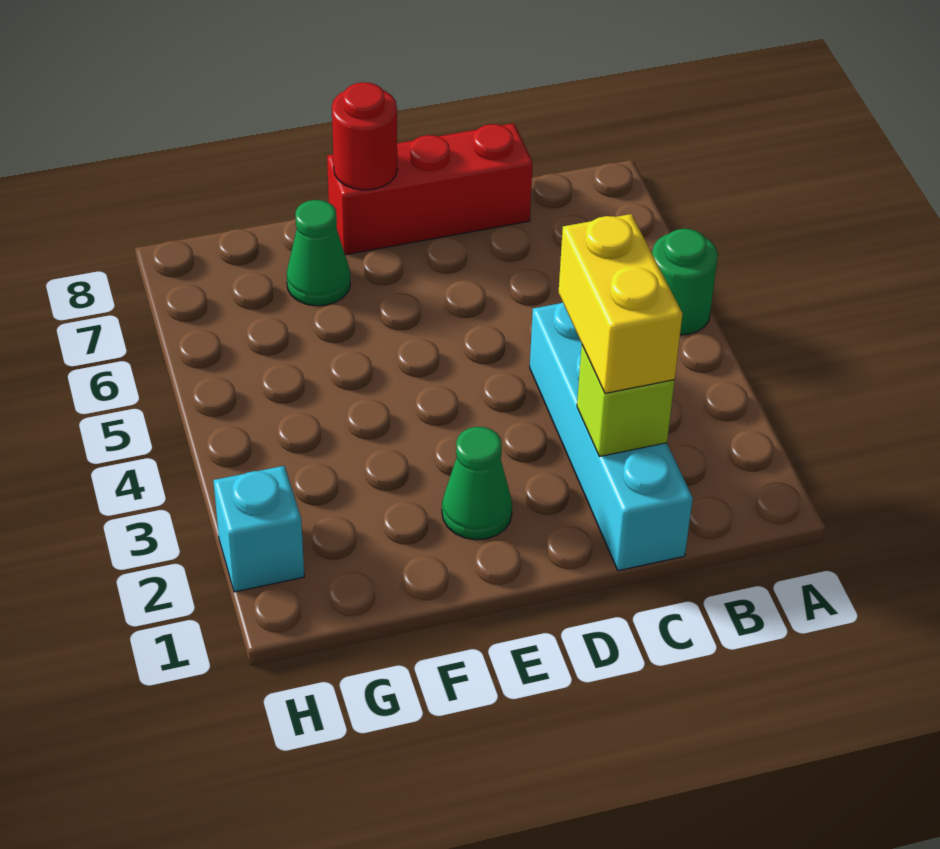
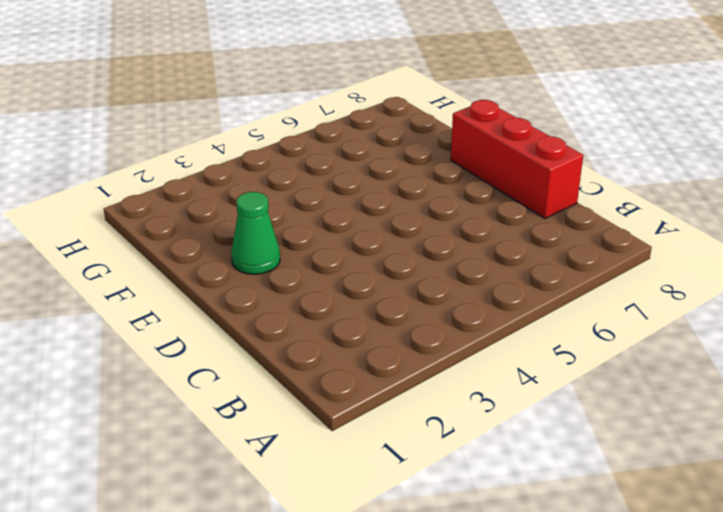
none -> green 1x1 round brick [652,229,718,335]
none -> cyan 1x4 brick [530,302,693,571]

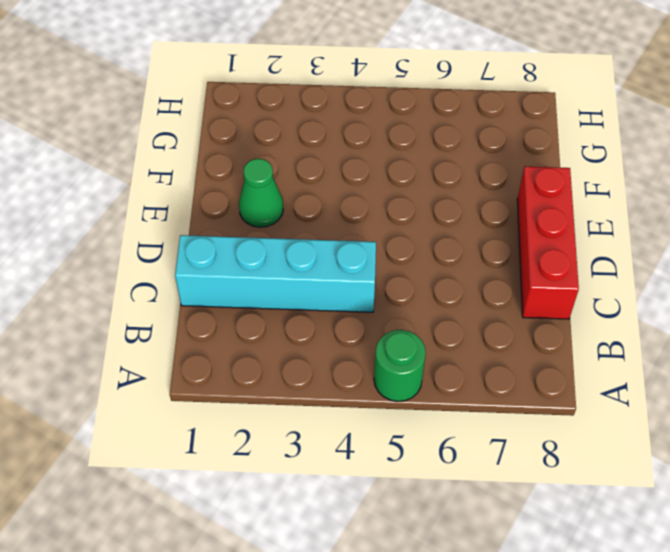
none -> green 1x1 cone [287,200,350,306]
none -> cyan 1x1 brick [213,466,304,592]

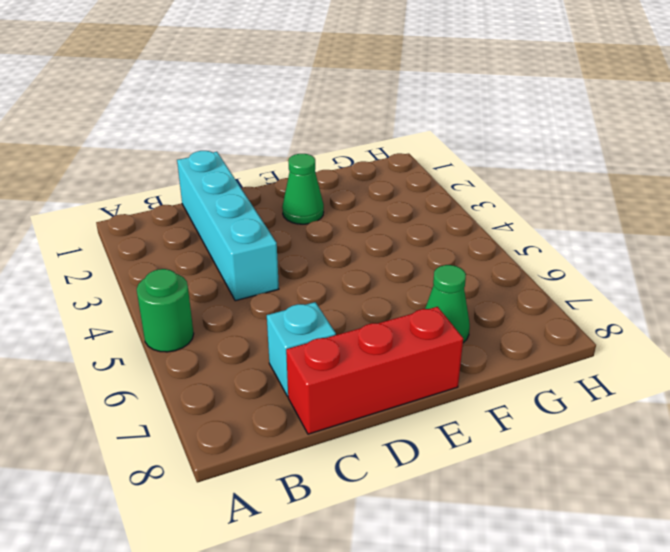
cyan 1x1 brick [267,302,336,397] -> cyan 1x1 brick moved to [213,466,304,592]
none -> lime 1x1 brick [577,345,674,457]
none -> red 1x1 round brick [332,82,397,190]

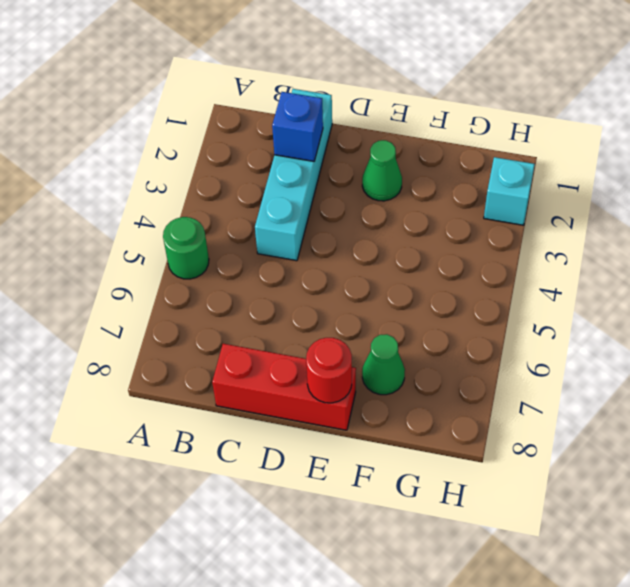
blue 1x1 brick [272,92,323,161] -> lime 1x1 brick [577,345,674,457]
none -> yellow 1x2 brick [558,214,682,393]

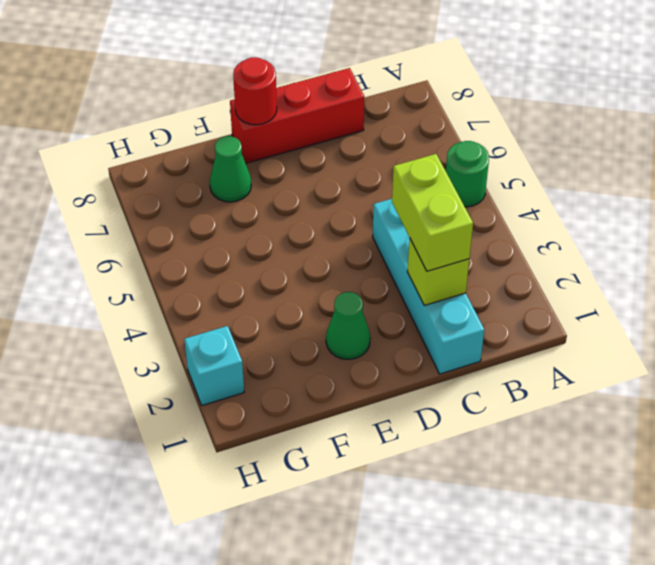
lime 1x2 brick [392,154,473,271] -> yellow 1x2 brick [558,214,682,393]

